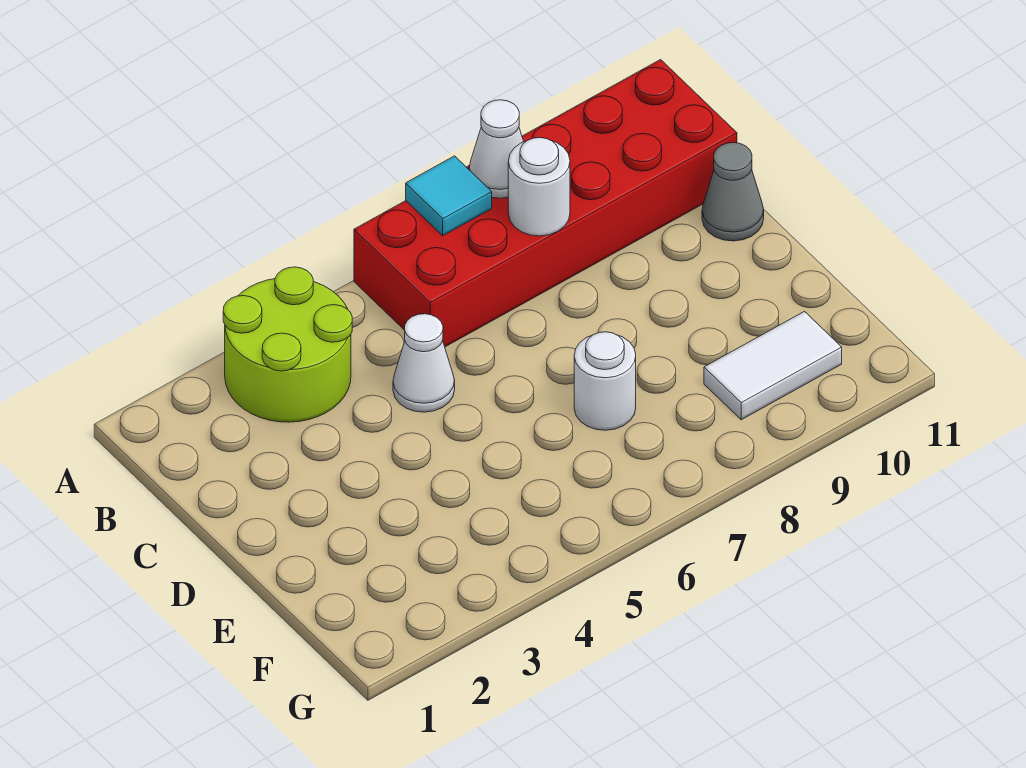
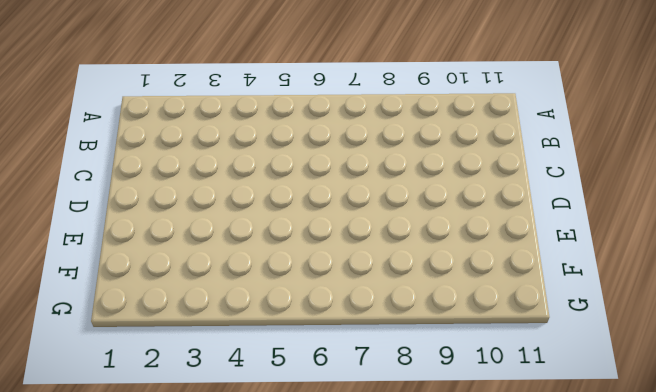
none -> lime 2x2 round brick [223,267,352,422]
none -> red 2x6 brick [354,60,737,347]

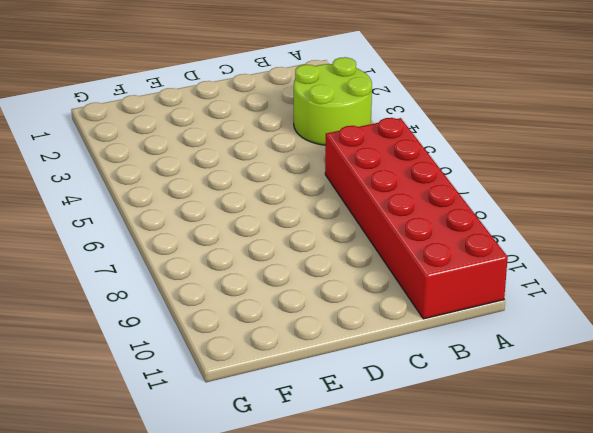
none -> white 1x1 cone [393,314,455,412]
none -> grey 1x1 cone [702,143,764,241]

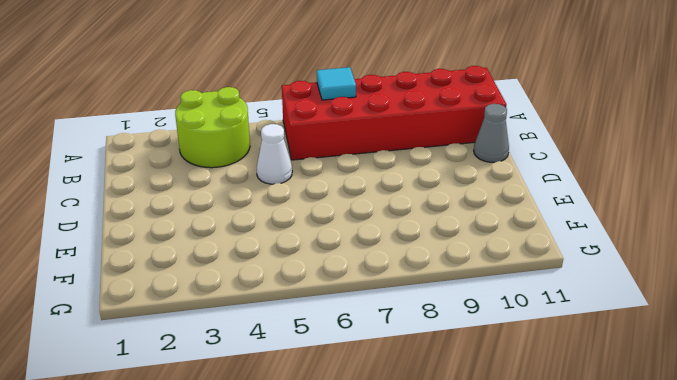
none -> white 1x1 round brick [574,332,636,430]
none -> white 1x2 tile [704,312,842,420]

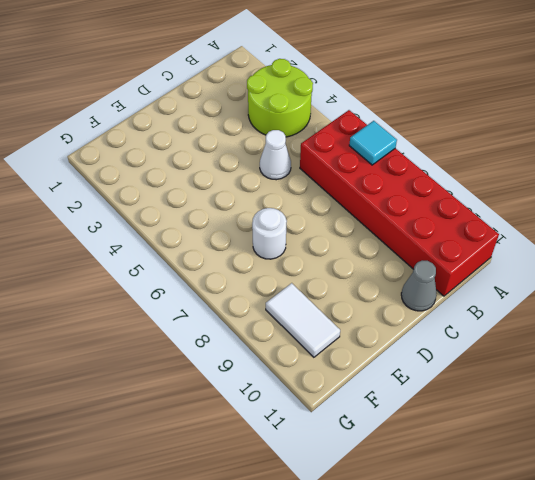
none -> white 1x1 cone [469,100,524,198]
none -> white 1x1 round brick [508,138,570,236]

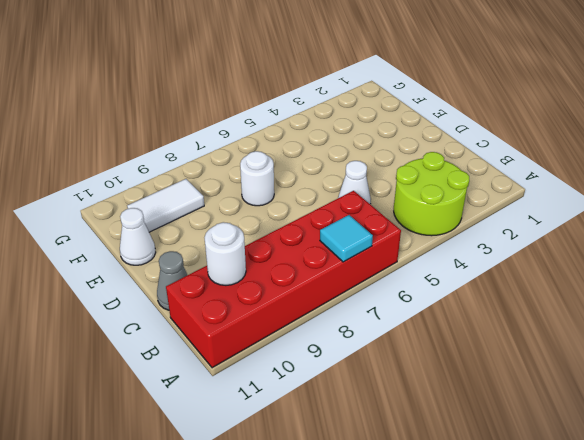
white 1x1 round brick [204,222,246,285] -> white 1x1 round brick moved to [508,138,570,236]
white 1x1 cone [120,208,156,265] -> white 1x1 cone moved to [469,100,524,198]

